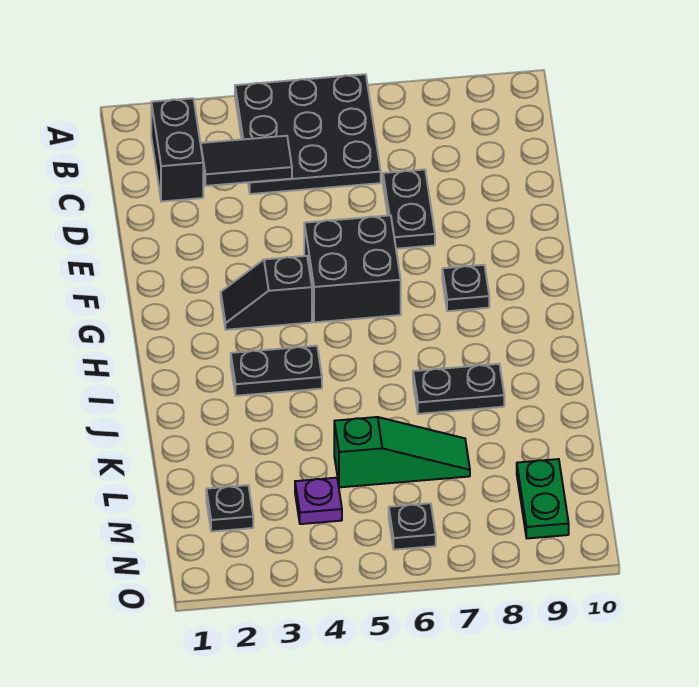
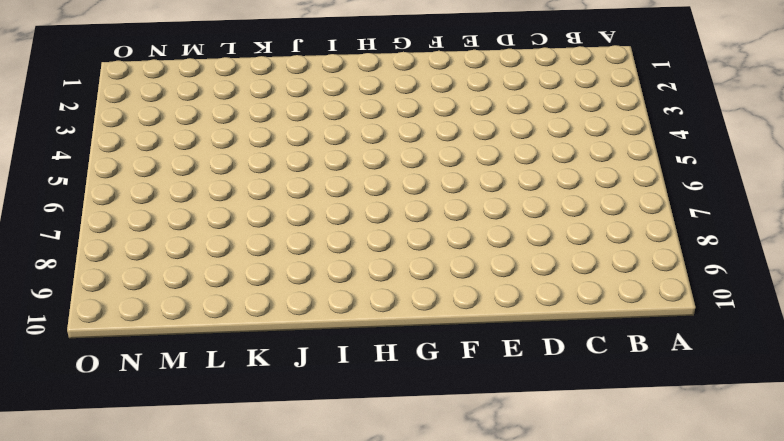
none -> black 3x3 plate [235,74,381,194]
none -> black 1x2 brick [151,98,203,202]
none -> black 1x2 plate [383,170,435,249]

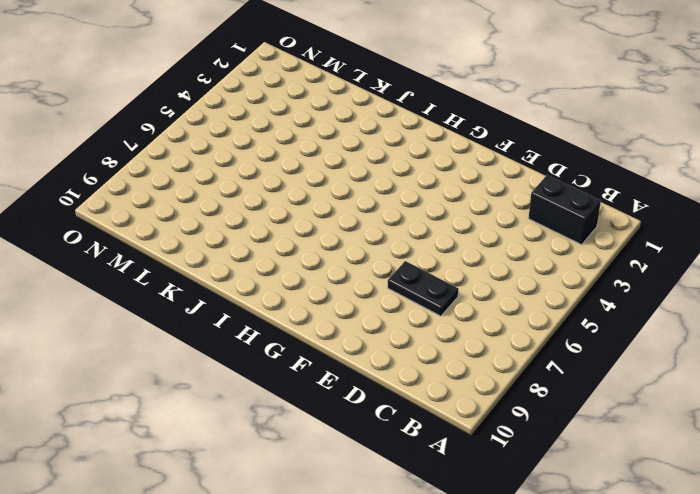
none -> black 3x3 plate [235,74,381,194]
none -> black 2x2 brick [304,215,401,322]
none -> black 1x2 slope [221,256,312,330]

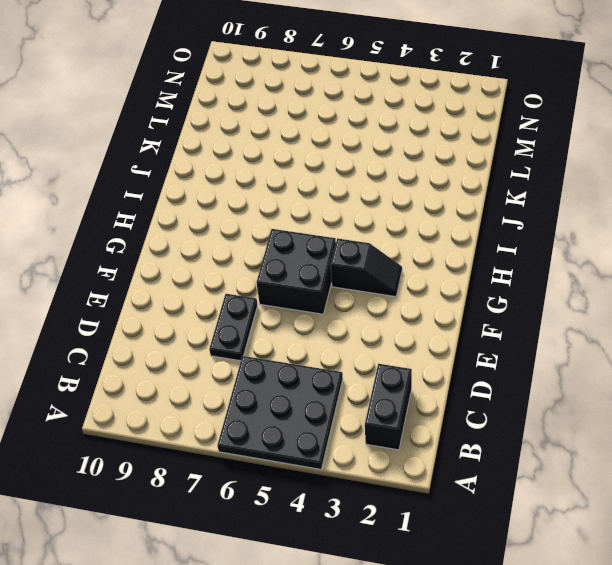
none -> black 1x1 plate [442,265,489,311]
none -> black 1x2 plate [231,346,322,396]
none -> black 1x2 plate [413,364,504,414]

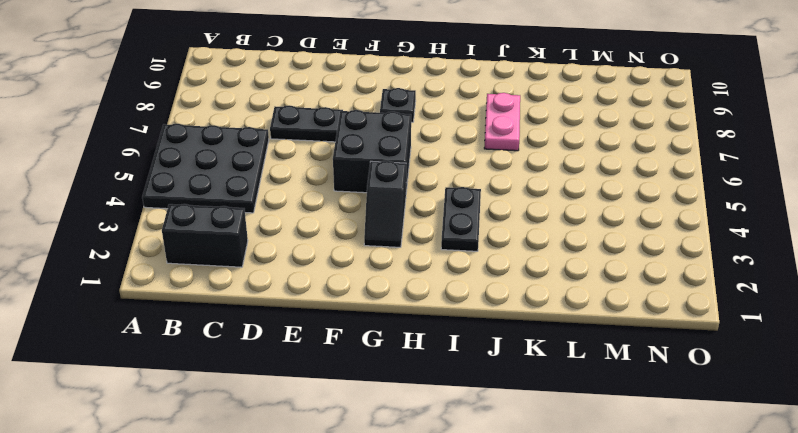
pink 1x2 plate [484,93,520,151] -> black 1x2 plate [413,364,504,414]
none -> green 1x3 slope [334,417,470,487]
none -> black 1x1 plate [206,485,253,532]
none -> purple 1x1 plate [295,478,342,524]

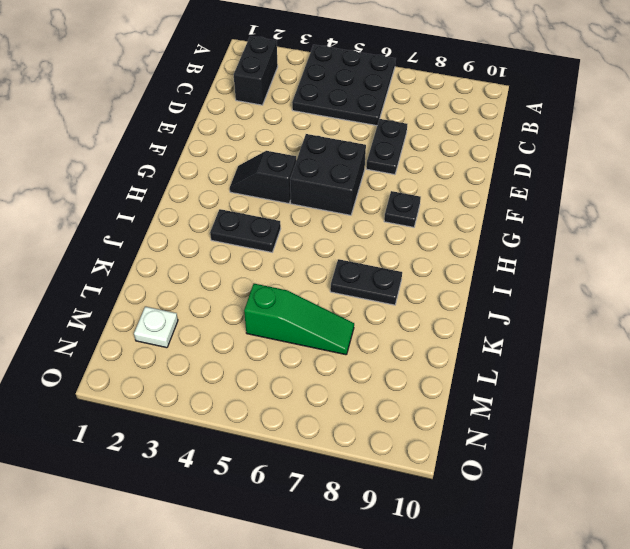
white 1x1 plate [134,307,178,348] -> black 1x1 plate [206,485,253,532]
none -> purple 1x1 plate [295,478,342,524]
none -> green 1x2 plate [517,459,569,538]
none -> black 1x1 plate [389,503,436,550]

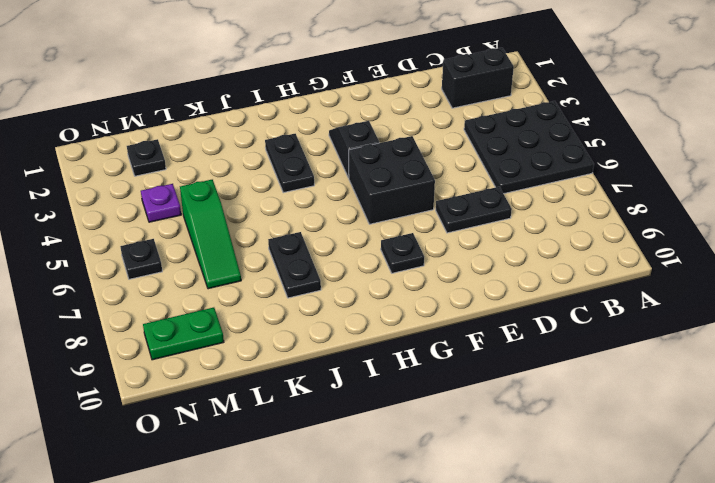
none -> black 1x2 tile [201,136,292,186]

